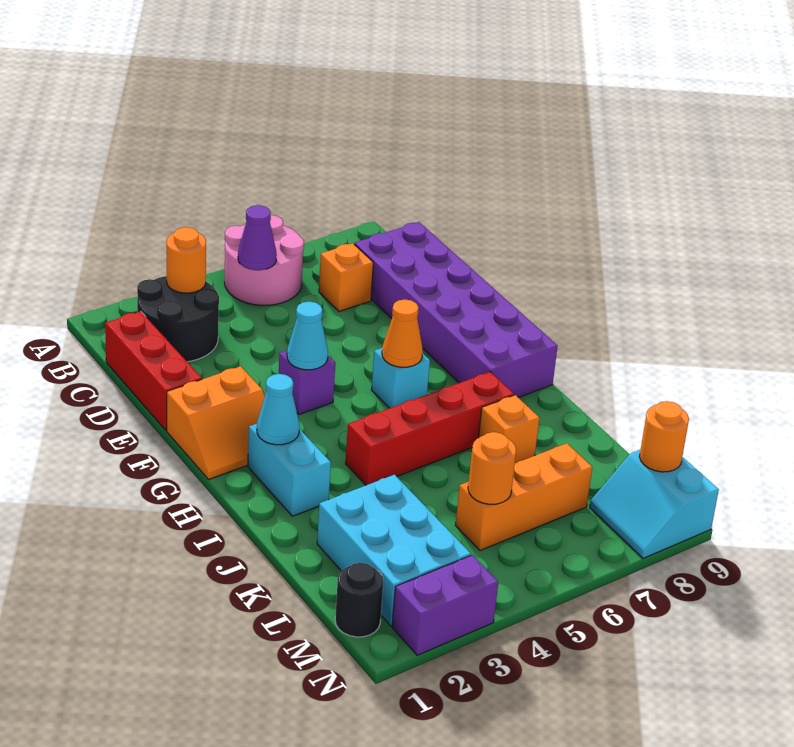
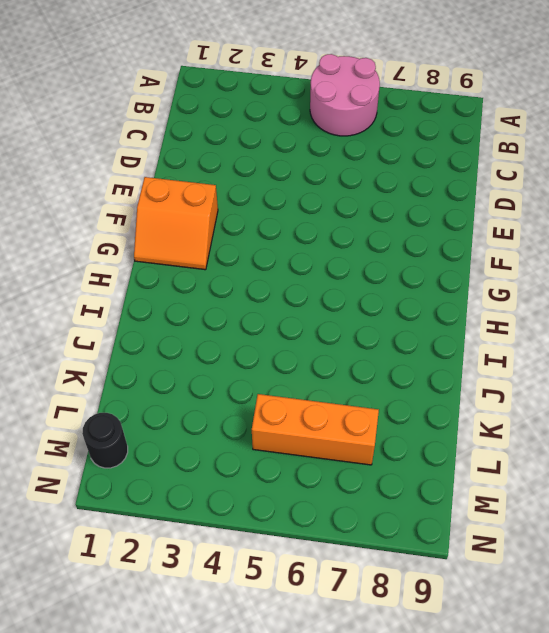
none -> black 2x2 round brick [137,276,219,362]
none -> red 1x3 brick [105,311,202,430]
none -> orange 1x1 brick [319,243,373,312]

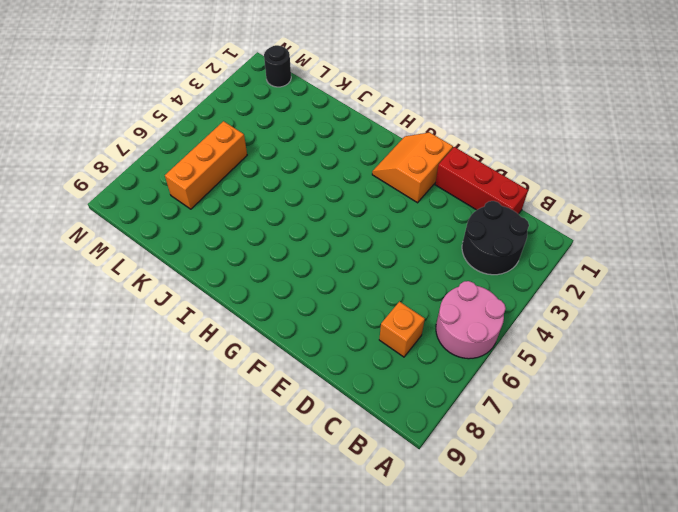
none -> purple 2x6 brick [354,222,558,398]
none -> purple 1x1 brick [279,351,335,414]
none -> cyan 1x1 brick [372,348,430,408]

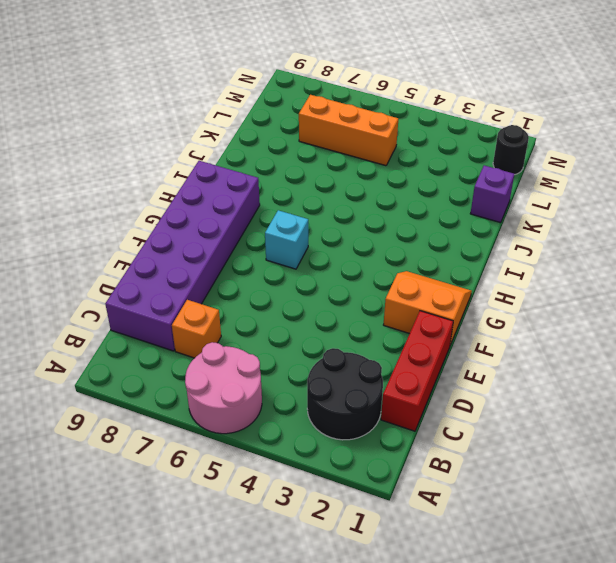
purple 1x1 brick [470,165,514,223] -> purple 1x1 brick moved to [279,351,335,414]
none -> cyan 1x2 brick [248,424,331,516]
none -> red 1x4 brick [345,372,514,485]
none -> orange 1x1 brick [479,395,539,463]

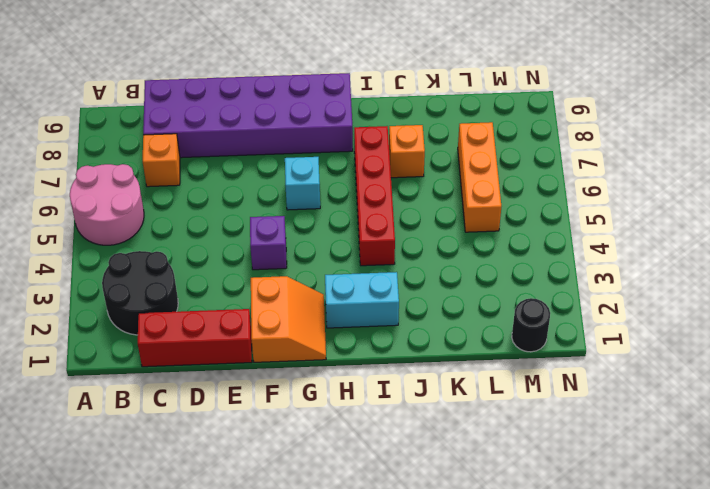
none -> cyan 2x3 brick [317,475,471,626]
none -> cyan 2x2 slope [590,450,719,558]
none -> purple 1x2 brick [392,555,498,655]

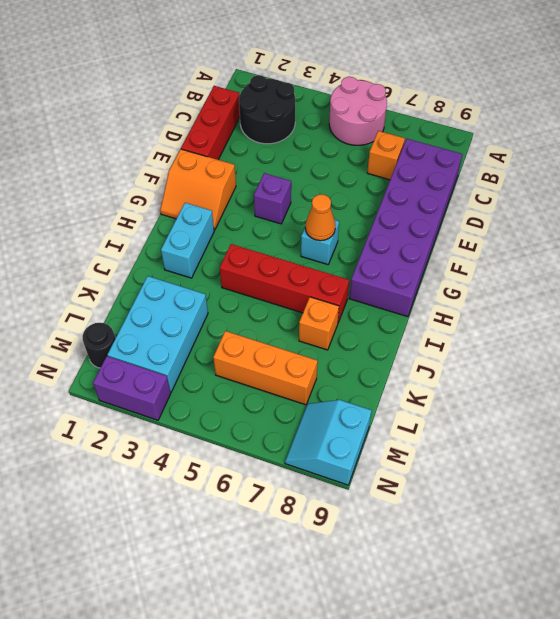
none -> orange 1x1 round brick [167,227,206,293]
none -> purple 1x1 cone [238,205,277,270]
none -> cyan 1x1 cone [287,302,328,370]

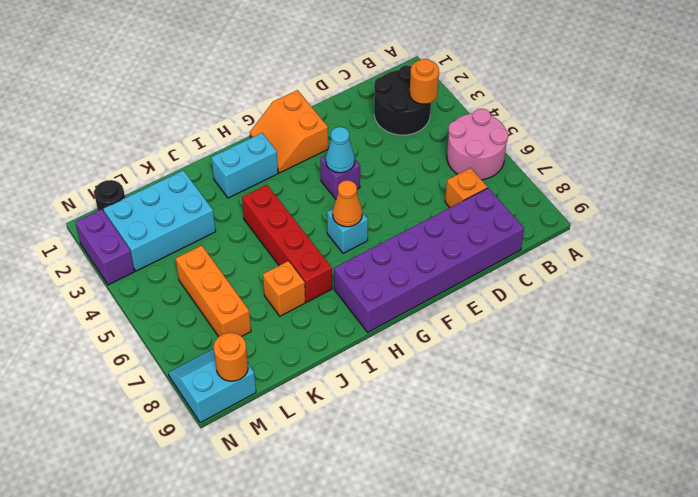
none -> red 1x3 brick [105,311,202,430]
none -> purple 1x1 cone [238,205,277,270]
none -> cyan 1x1 cone [257,374,299,445]

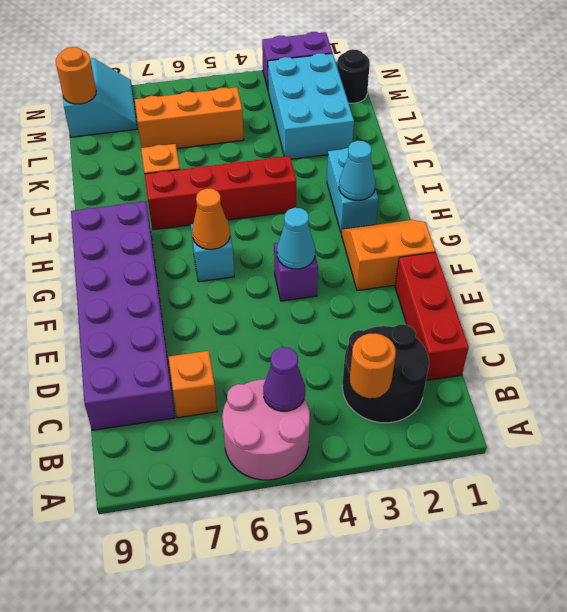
none -> orange 1x1 round brick [468,432,516,504]

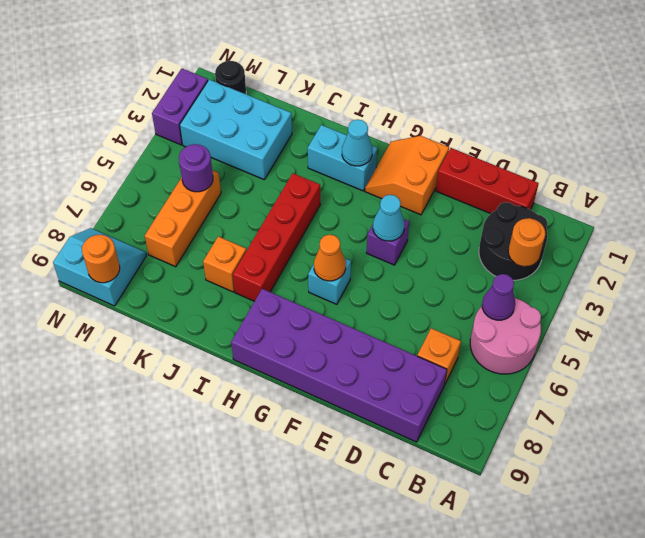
purple 1x1 round brick [179,144,213,192] -> orange 1x1 round brick [468,432,516,504]

